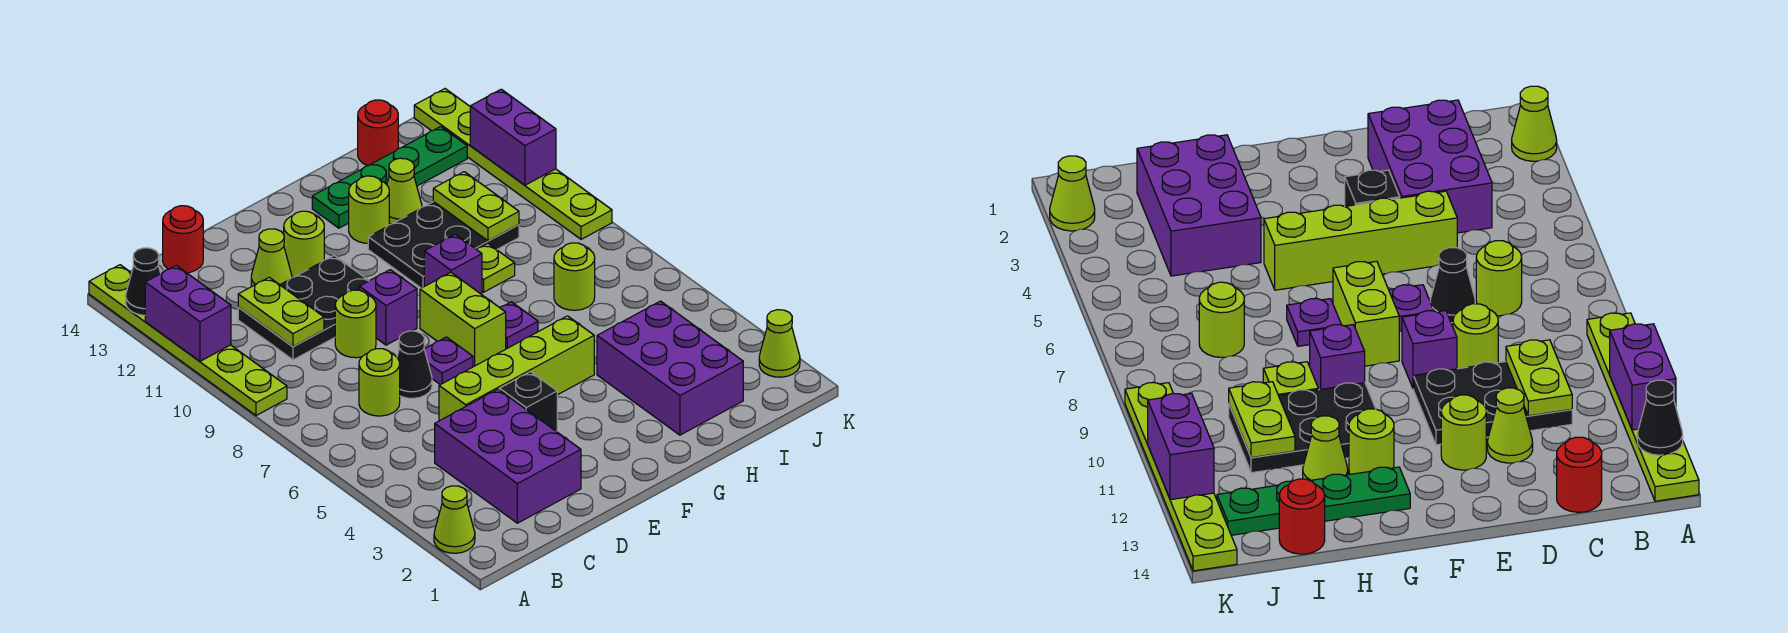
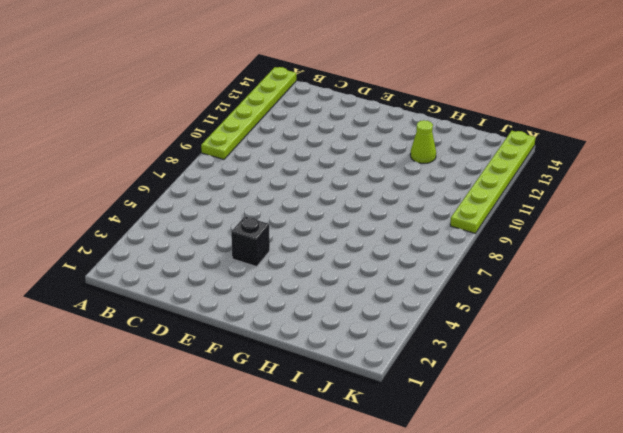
none -> lime 1x1 cone [434,486,475,553]
none -> purple 2x3 brick [435,389,581,523]
none -> lime 1x1 round brick [359,349,400,416]
none -> black 2x3 plate [238,255,369,360]

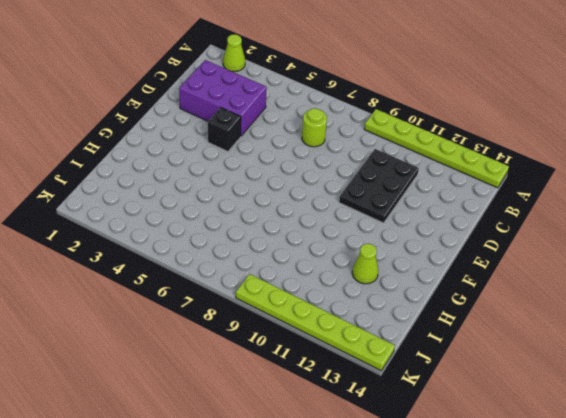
none -> red 1x1 round brick [163,206,203,273]
none -> lime 1x4 brick [439,316,594,421]
none -> black 1x1 cone [397,331,432,398]
none -> lime 1x1 round brick [335,290,376,358]

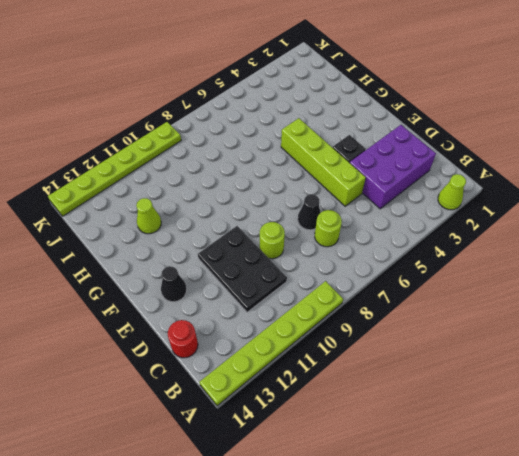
black 1x1 cone [161,266,187,302] -> black 1x1 cone moved to [126,248,161,315]
none -> lime 1x1 cone [251,229,292,286]
none -> purple 1x1 plate [424,337,473,385]
none -> purple 1x1 brick [359,270,417,345]
none -> lime 1x1 round brick [284,211,324,277]

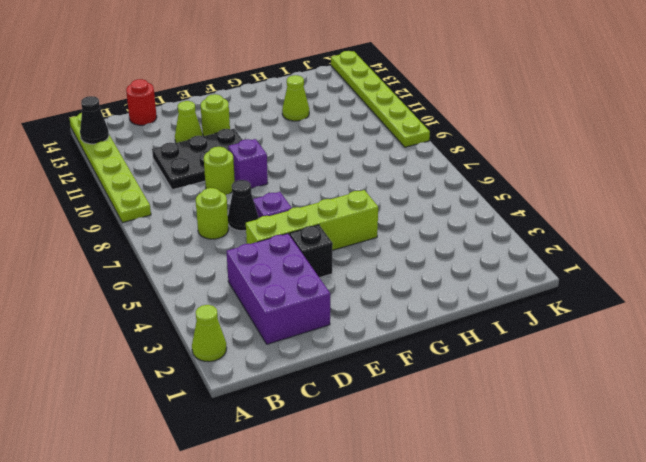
none -> lime 1x2 brick [420,272,506,367]
none -> purple 1x1 plate [500,302,538,349]
none -> purple 1x1 brick [424,234,482,294]
none -> black 2x3 plate [368,202,519,288]

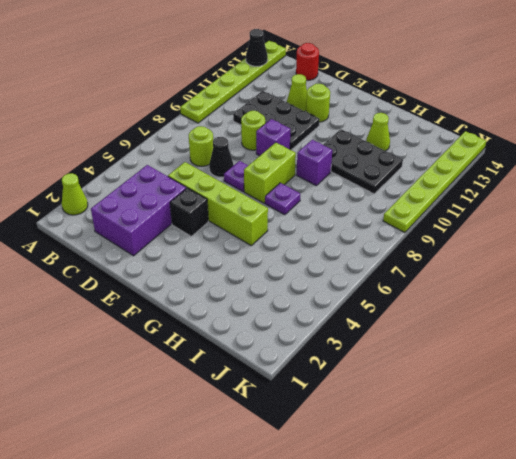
none -> lime 1x1 round brick [349,176,389,243]
none -> green 1x4 plate [312,127,467,228]
none -> purple 2x3 brick [597,301,743,435]
none -> lime 1x1 plate [476,243,515,292]

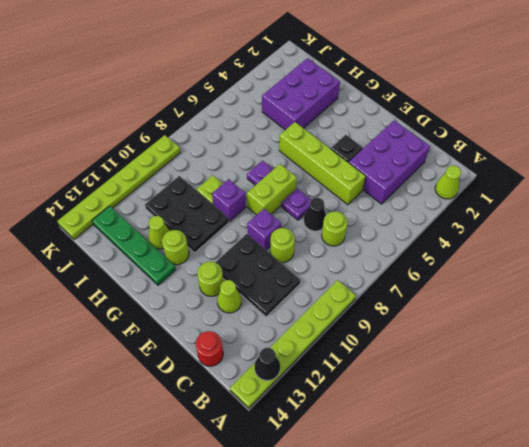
none -> lime 1x1 round brick [554,243,595,310]
none -> red 1x1 round brick [358,100,398,166]
none -> lime 1x1 cone [759,310,800,377]
none -> purple 1x2 brick [145,265,231,361]

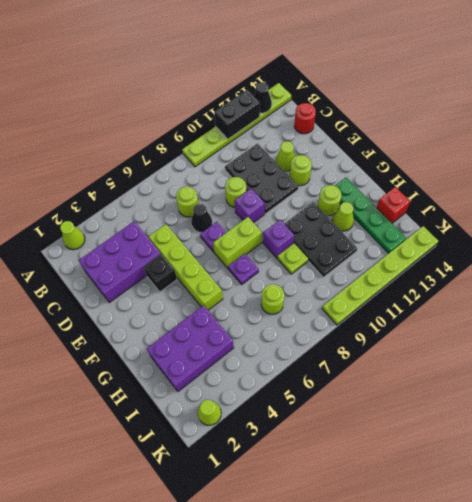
black 1x2 brick [214,90,260,139] -> purple 1x2 brick [145,265,231,361]
red 1x1 brick [377,187,410,223] -> red 1x1 round brick [358,100,398,166]
none -> lime 1x2 plate [238,277,324,346]
none -> lime 1x2 plate [433,172,519,241]
none -> purple 1x2 brick [470,89,556,185]

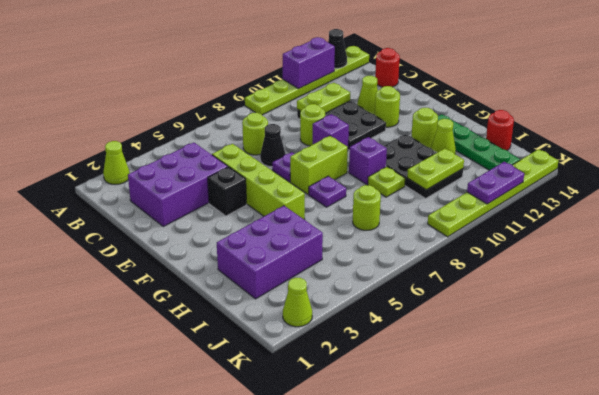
purple 1x2 plate [467,162,524,204] -> purple 1x2 brick [470,89,556,185]

